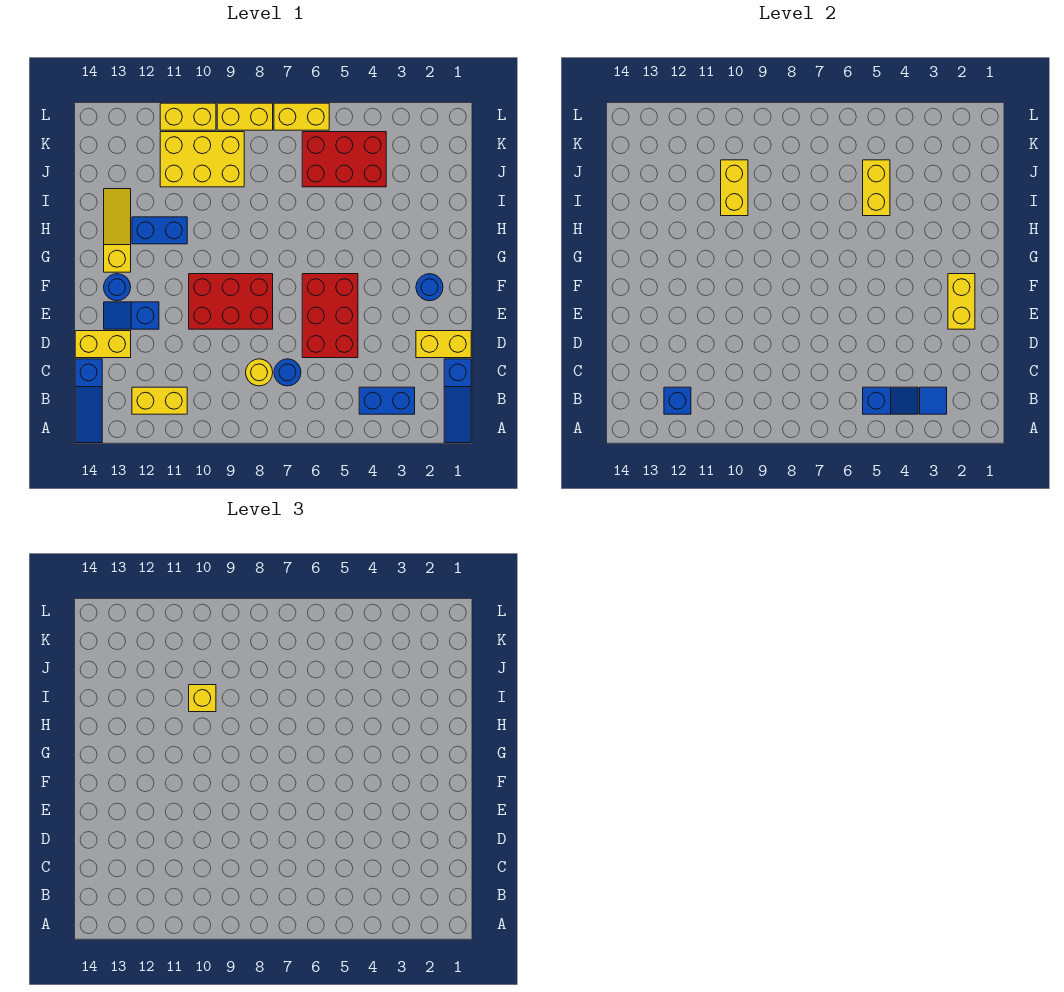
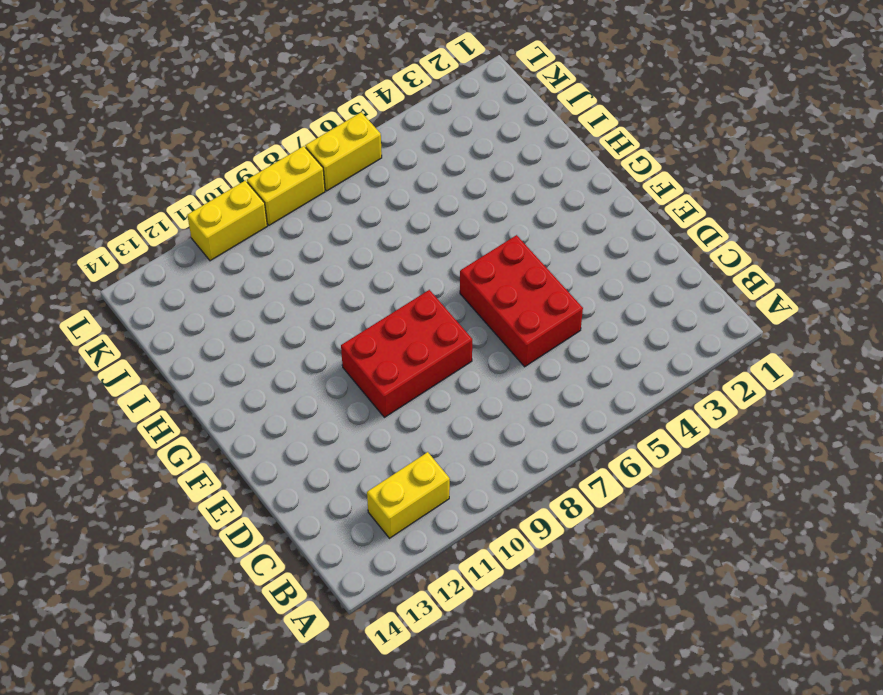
none -> blue 1x3 slope [444,359,471,443]
none -> blue 1x3 slope [75,359,102,443]
none -> blue 1x2 brick [359,387,415,414]

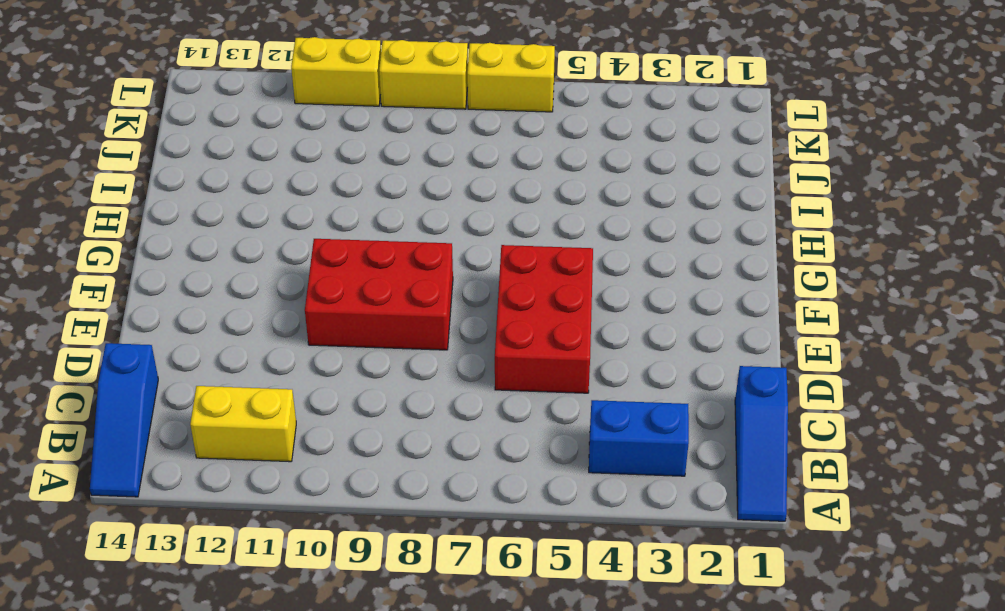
none -> blue 1x1 round brick [274,359,301,386]
none -> yellow 1x1 round brick [246,359,273,386]
none -> yellow 1x2 brick [416,331,471,358]

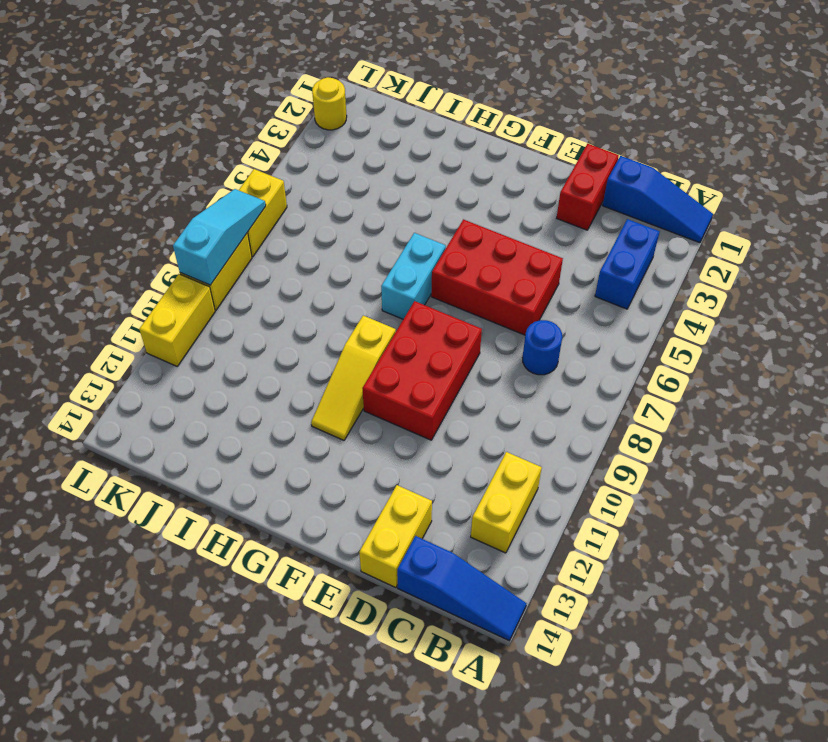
red 1x2 brick [557,144,619,230] -> yellow 1x2 brick [416,331,471,358]
cyan 1x2 brick [381,233,446,319] -> none
yellow 1x3 slope [311,316,396,440] -> yellow 1x3 slope turned to [104,189,131,272]
yellow 1x1 round brick [312,77,347,130] -> yellow 1x1 round brick moved to [246,359,273,386]
cyan 1x3 slope [173,189,266,285] -> none
none -> blue 1x2 slope [104,302,159,329]
none -> blue 1x1 round brick [416,274,443,301]
none -> blue 1x1 round brick [104,274,131,301]

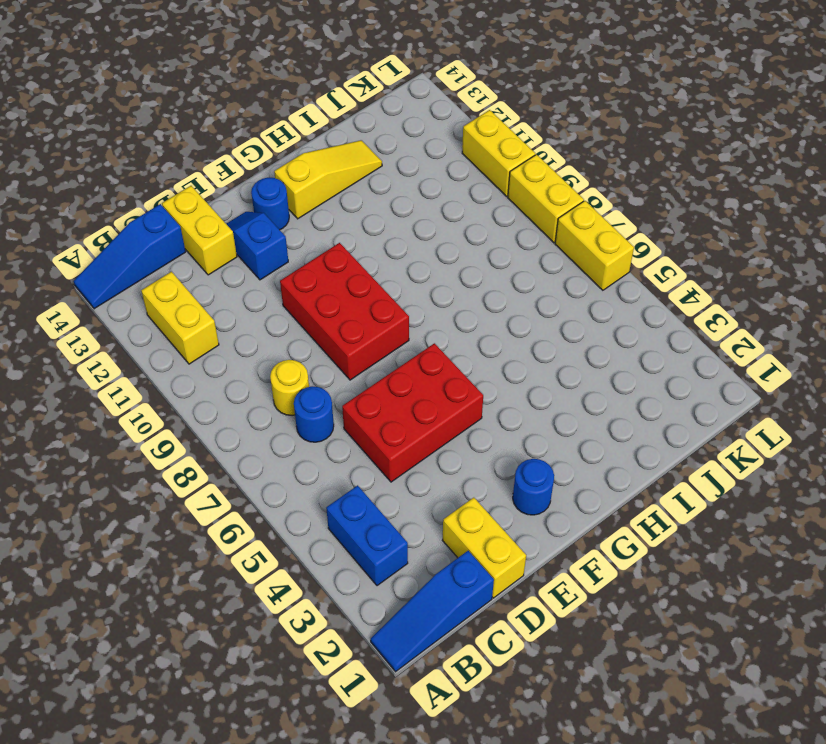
none -> blue 1x2 brick [132,217,187,244]
none -> red 2x3 brick [302,132,386,187]
none -> yellow 2x3 brick [160,132,244,187]

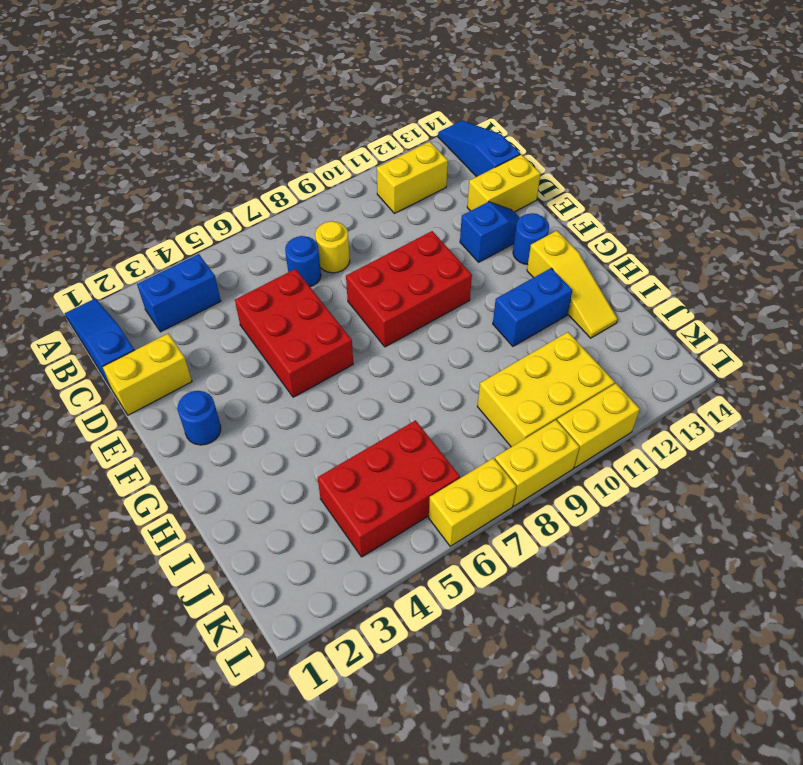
none -> blue 1x1 tile [920,387,947,414]
none -> blue 1x2 slope [863,387,918,414]
none -> blue 1x1 brick [664,387,691,414]

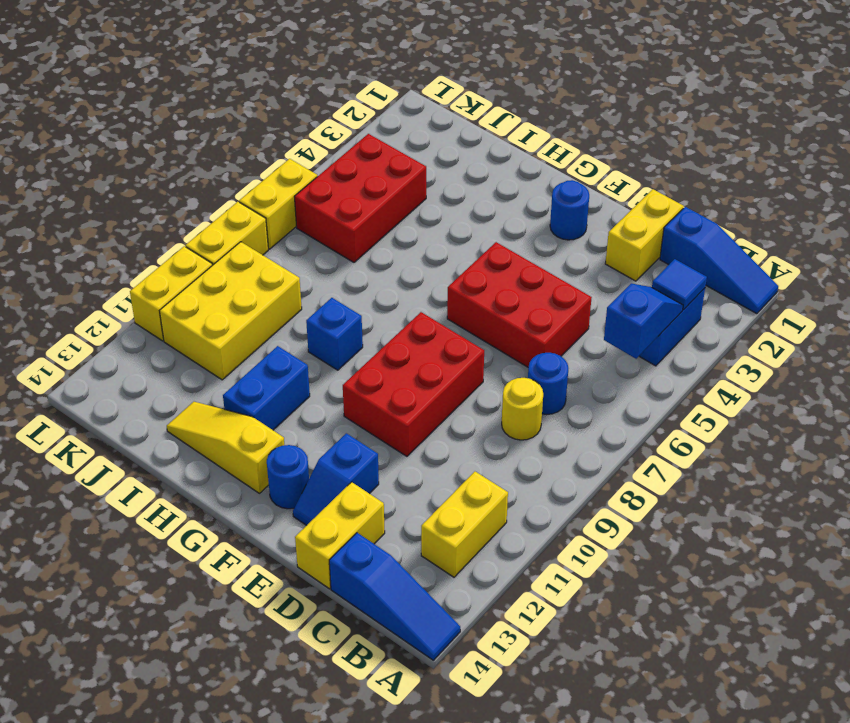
blue 1x1 brick [306,298,363,370] -> blue 1x1 brick moved to [664,387,691,414]
none -> yellow 1x2 brick [948,274,975,329]
none -> yellow 1x2 brick [863,160,890,216]
none -> yellow 1x2 brick [721,160,748,216]

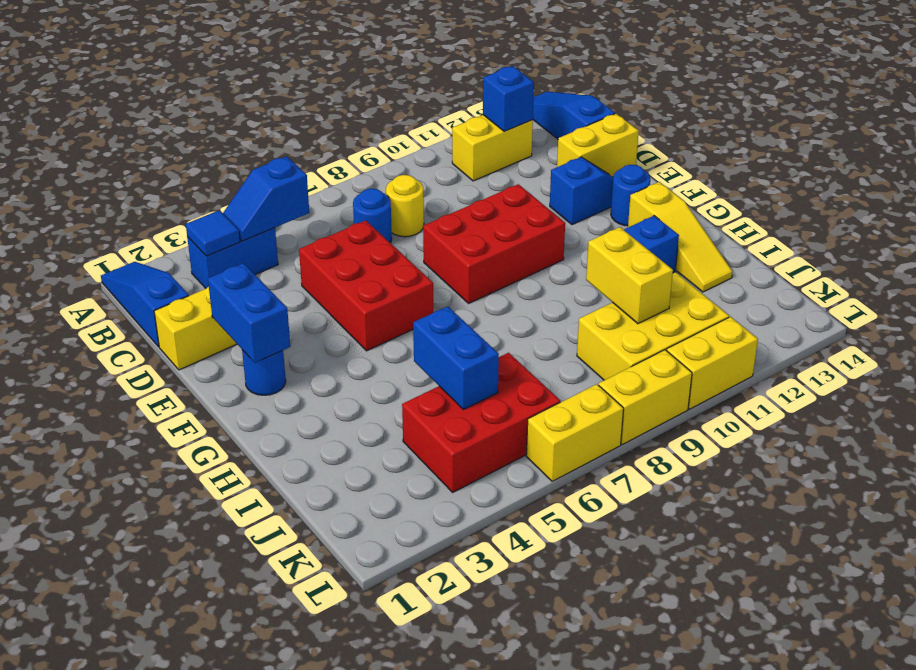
blue 1x2 brick [208,263,290,363] -> yellow 1x2 brick [948,274,975,329]
blue 1x2 brick [413,306,499,410] -> yellow 1x2 brick [863,160,890,216]
none -> yellow 1x1 brick [189,685,216,712]

